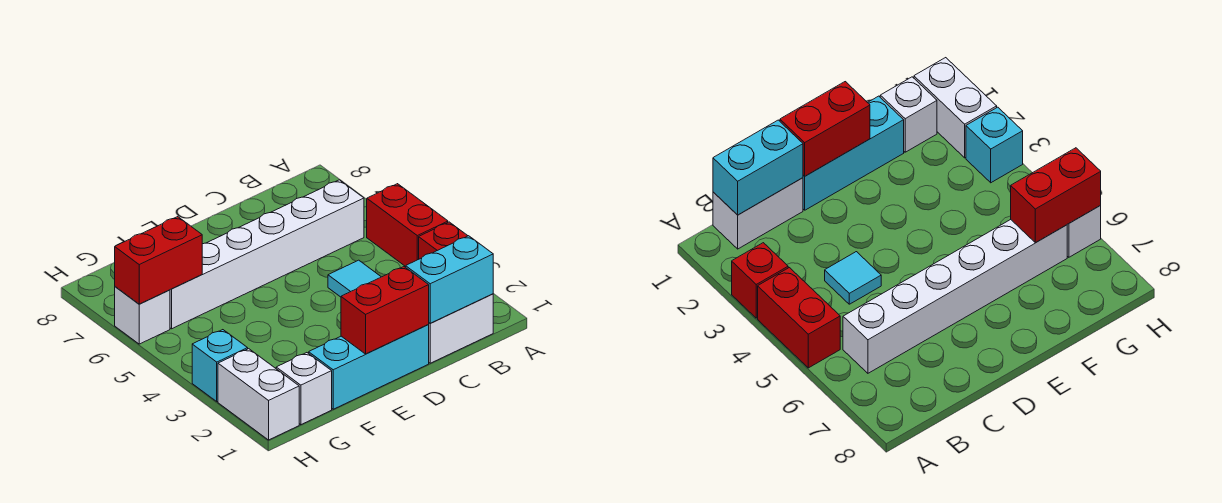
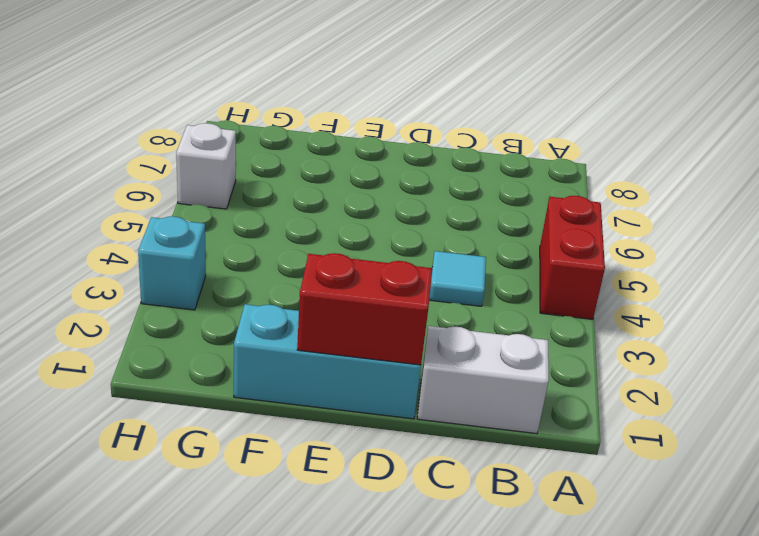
none -> red 1x1 brick [419,222,468,259]
none -> white 1x6 brick [170,180,364,329]
none -> white 1x1 brick [276,353,332,425]

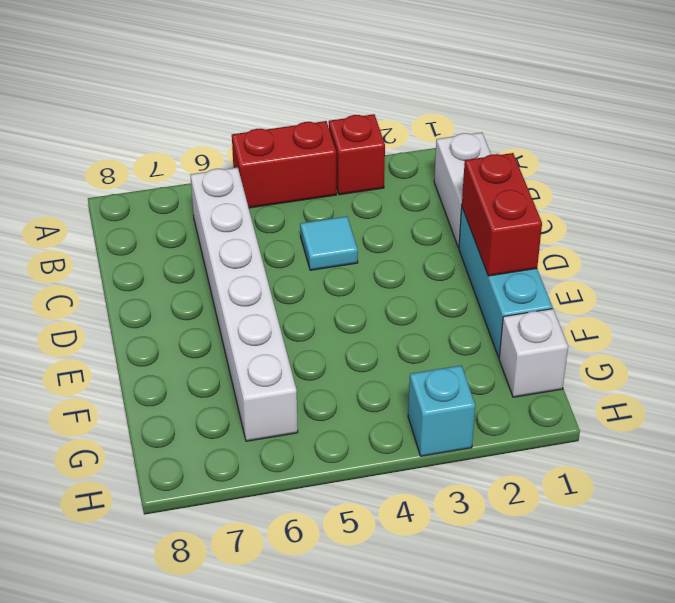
none -> white 1x2 brick [218,349,299,440]
none -> white 1x1 brick [115,287,170,344]
none -> cyan 1x2 brick [406,236,493,323]

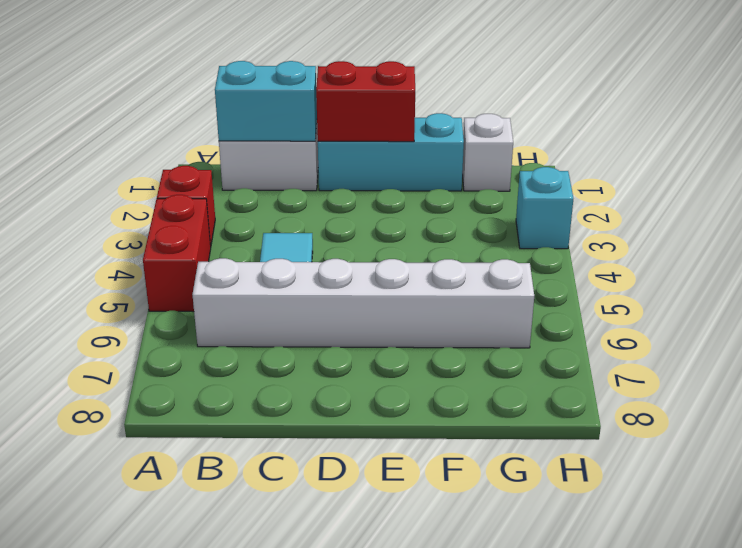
none -> white 1x2 brick [218,349,299,440]
none -> white 1x1 brick [115,287,170,344]
none -> red 1x2 brick [115,217,202,304]

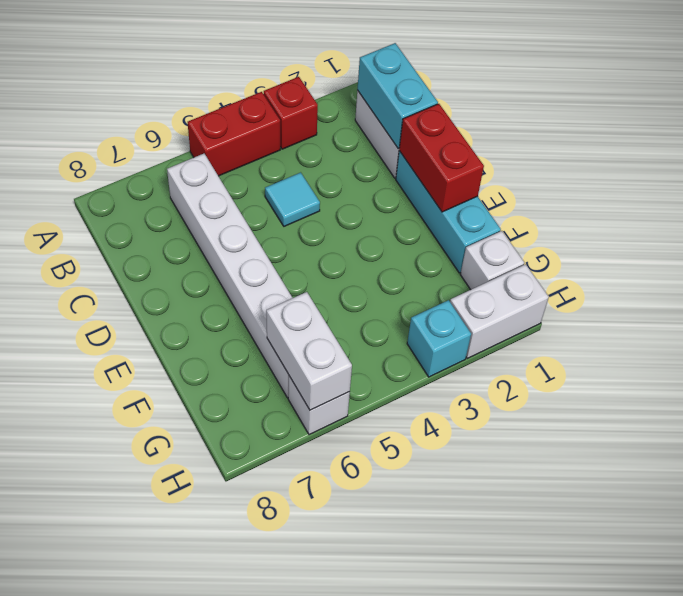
white 1x2 brick [266,292,352,410] -> red 1x2 brick [115,217,202,304]

